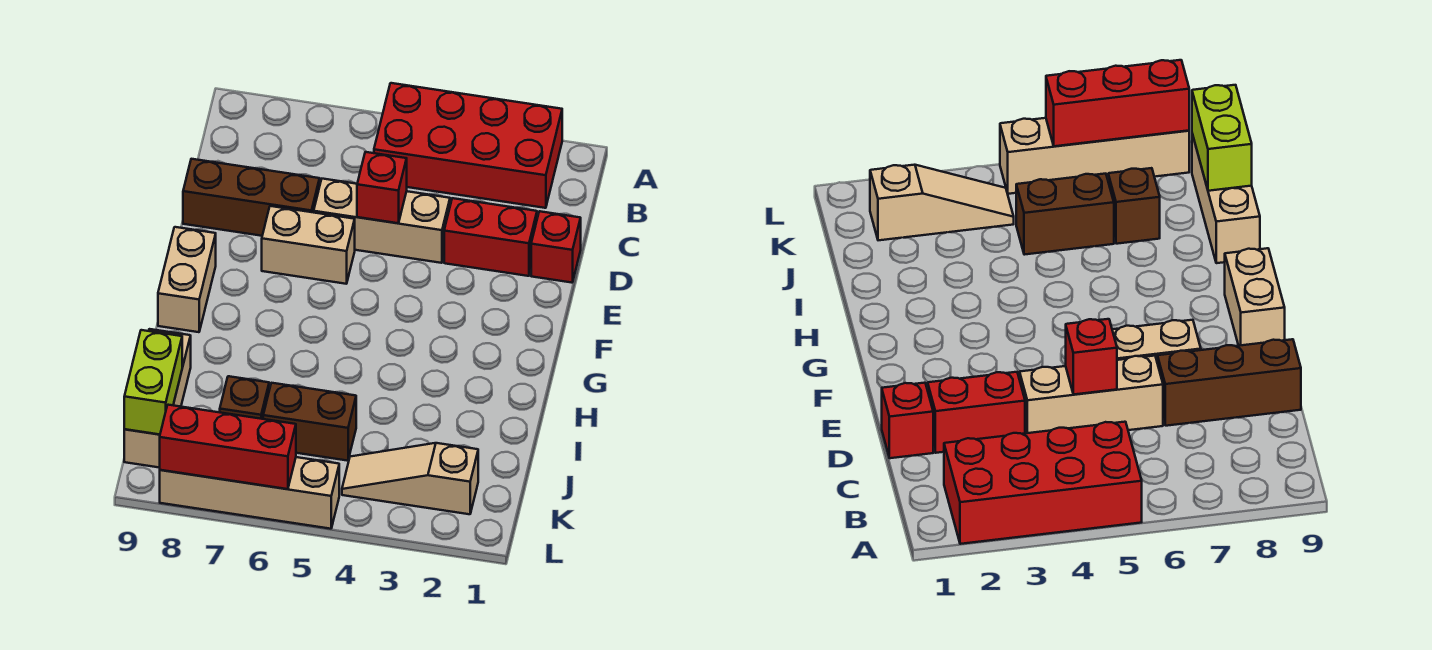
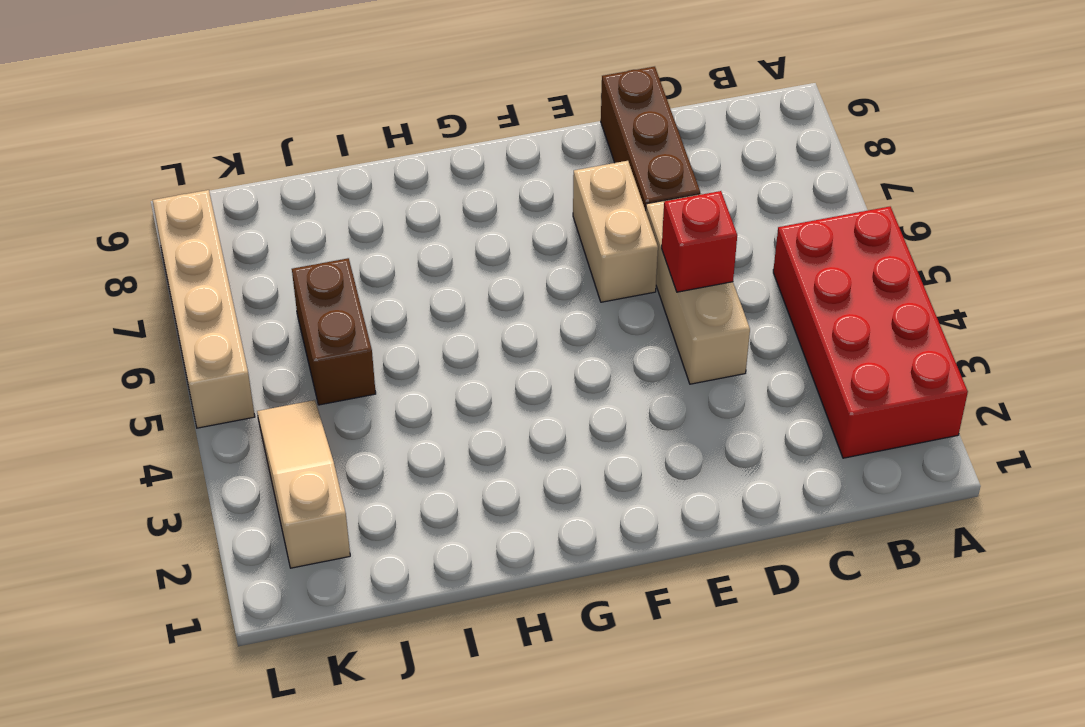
none -> red 1x1 brick [531,211,581,283]
none -> red 1x2 brick [444,198,537,276]
none -> tan 1x2 brick [158,227,216,332]

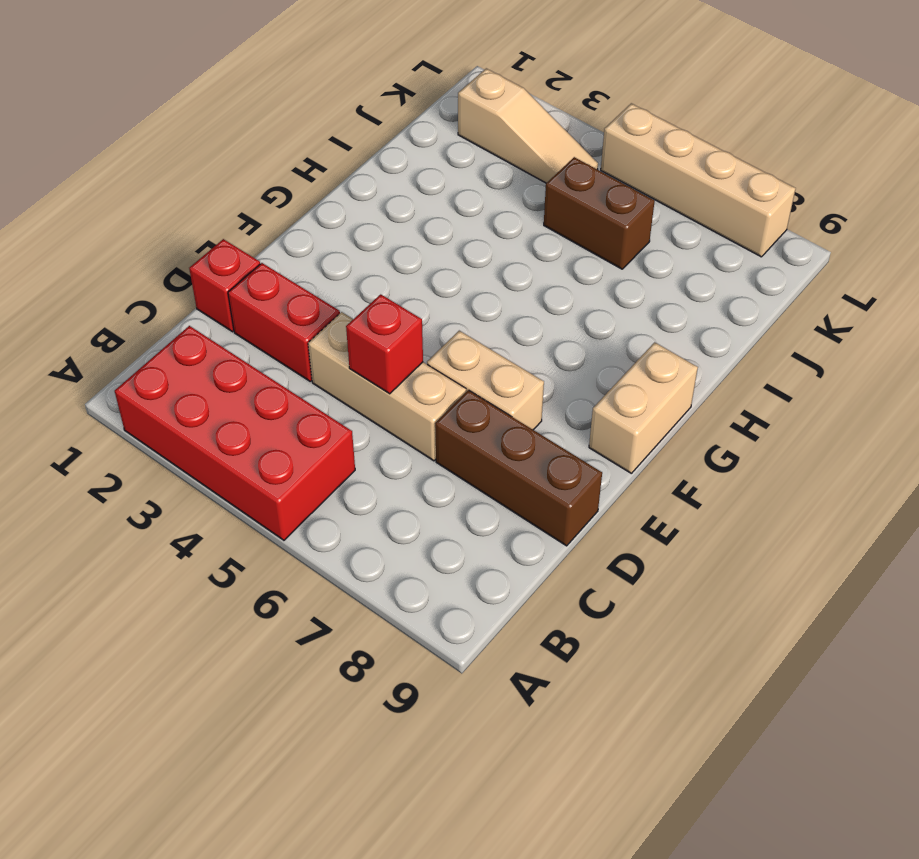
none -> tan 1x3 brick [124,329,191,468]
none -> brown 1x1 brick [220,376,269,419]
none -> lime 1x2 brick [124,330,182,435]

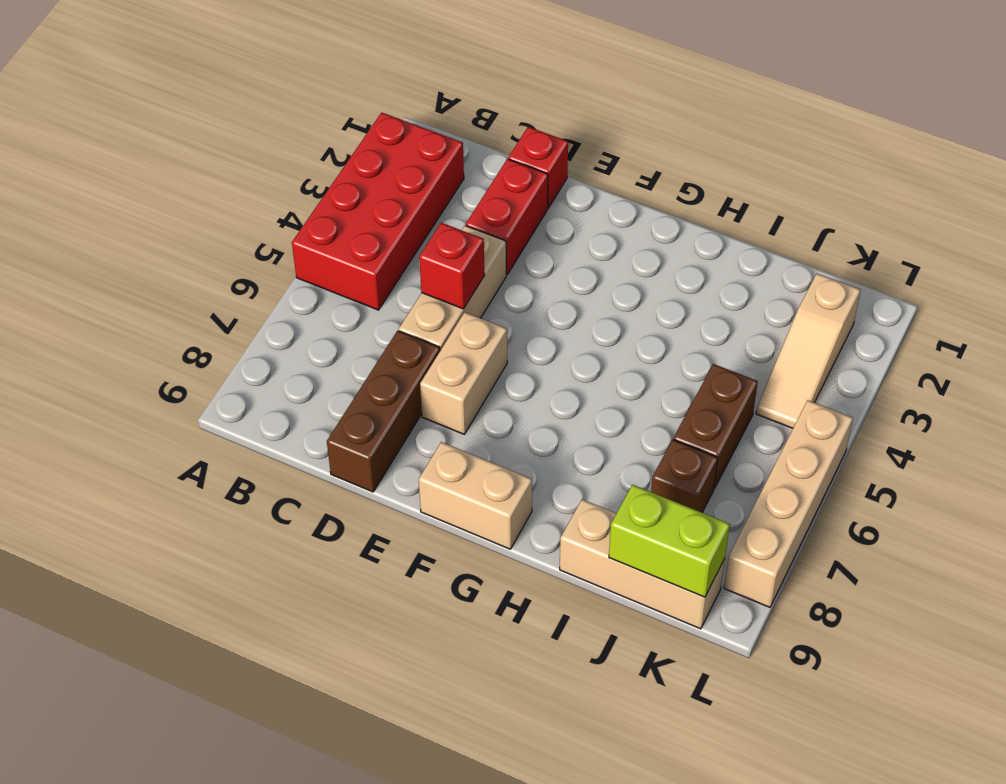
none -> red 1x3 brick [160,405,296,489]

